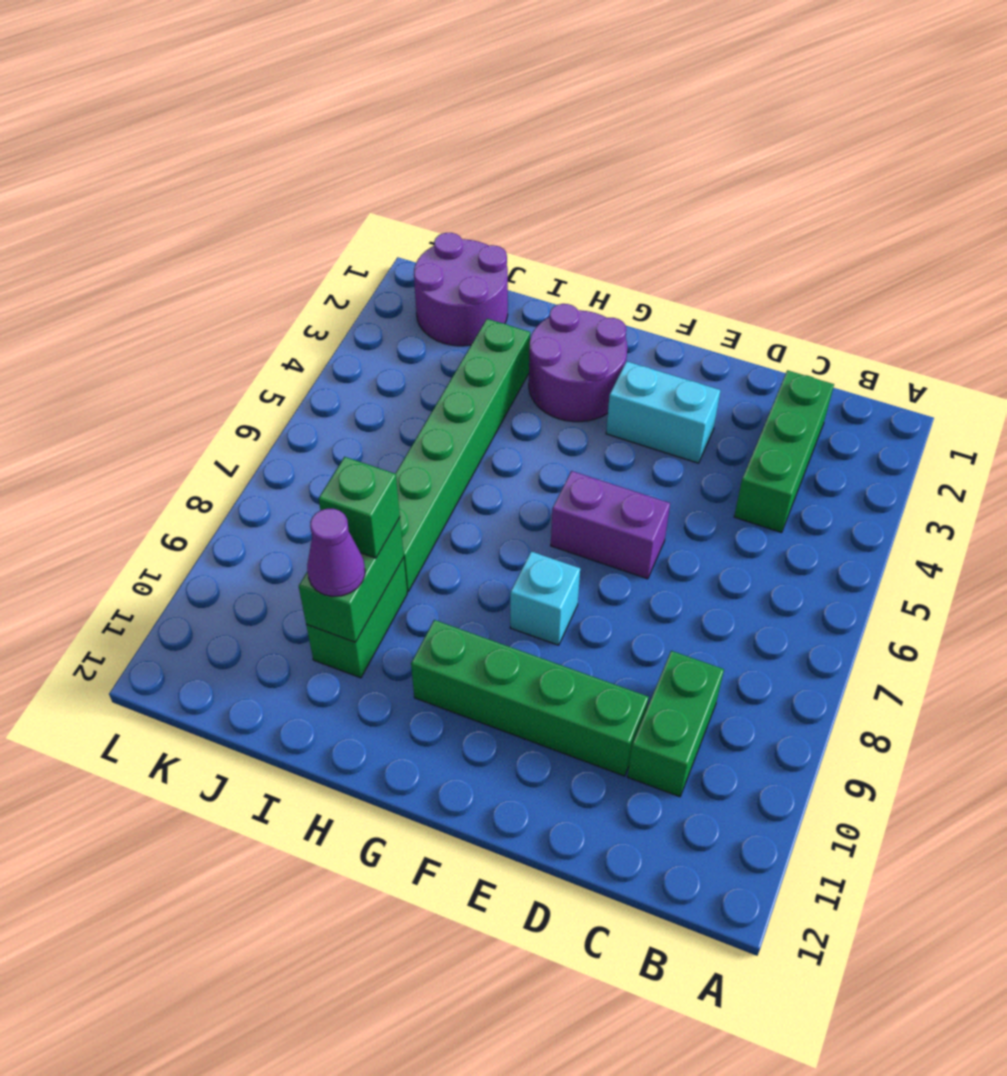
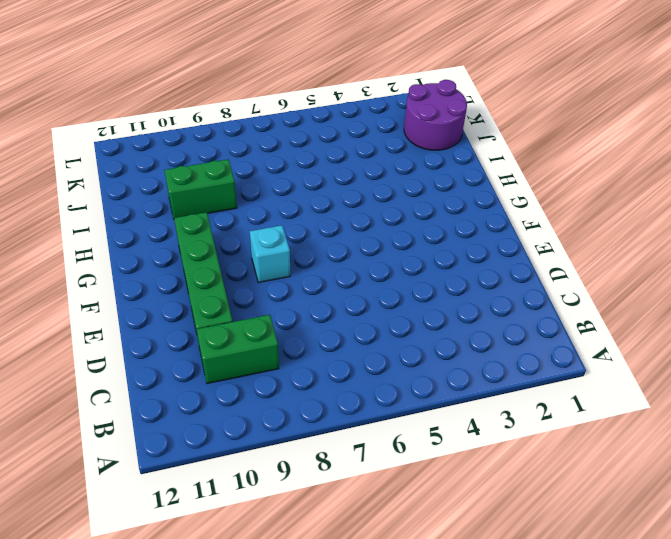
none -> green 1x3 brick [734,370,834,533]
none -> cyan 1x2 brick [606,361,720,463]
none -> purple 1x2 brick [551,471,670,579]

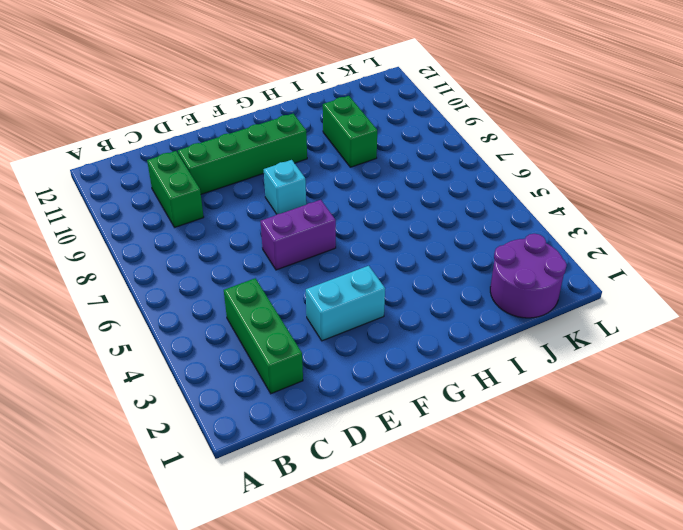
none -> purple 2x2 round brick [529,304,627,422]
none -> green 1x6 brick [395,319,530,592]
none -> green 1x2 brick [299,518,404,642]

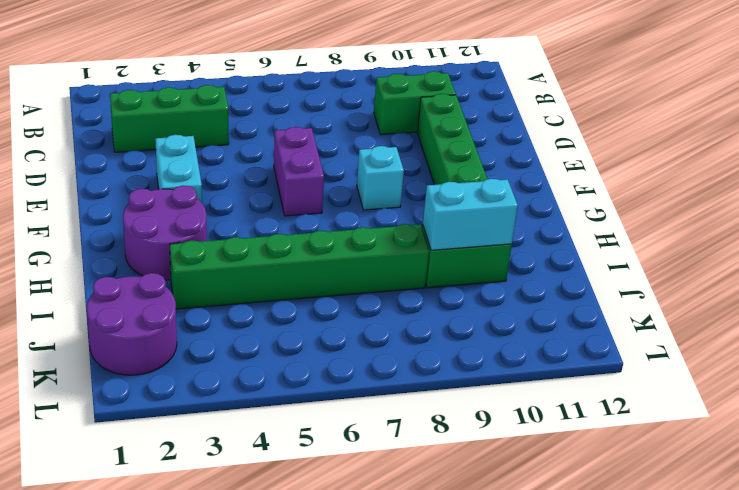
cyan 1x2 brick [423,179,518,250] -> green 1x2 brick [299,518,404,642]
none -> green 1x1 brick [319,457,400,558]
none -> purple 1x1 cone [307,509,365,597]

